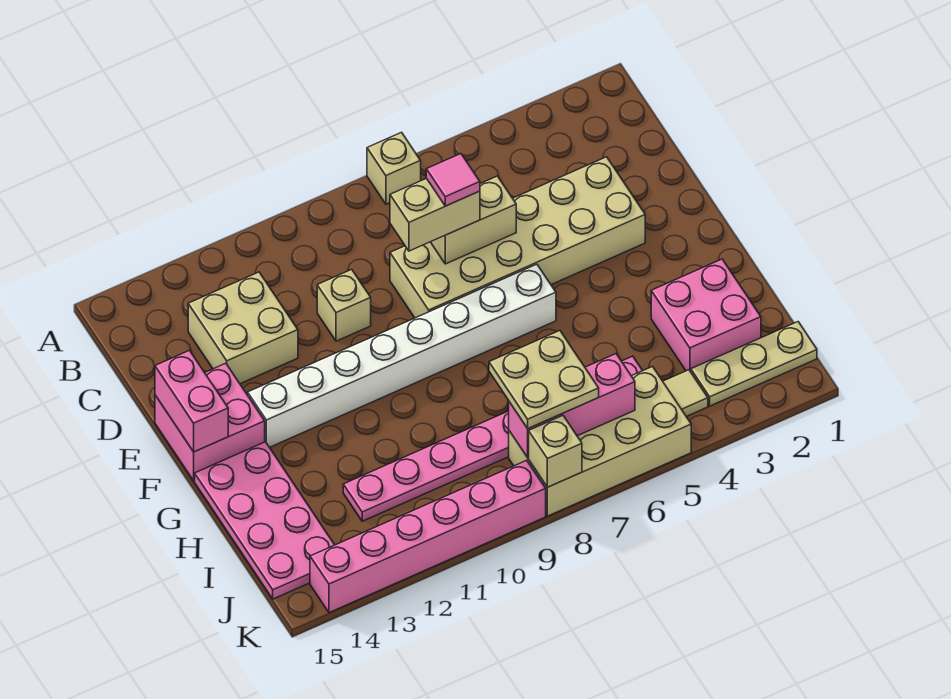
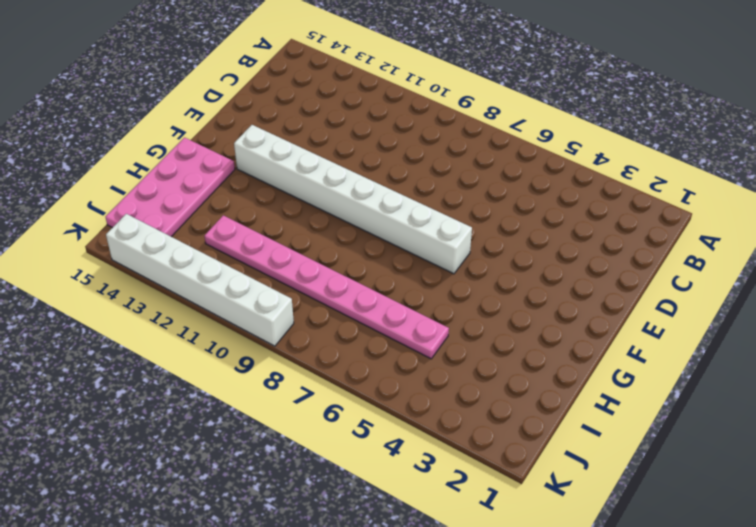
white 1x6 brick [106,214,294,346] -> pink 1x6 brick [310,460,546,613]
none -> tan 1x1 brick [367,132,421,204]
none -> tan 2x2 brick [188,272,298,384]
none -> tan 2x6 brick [390,157,645,318]

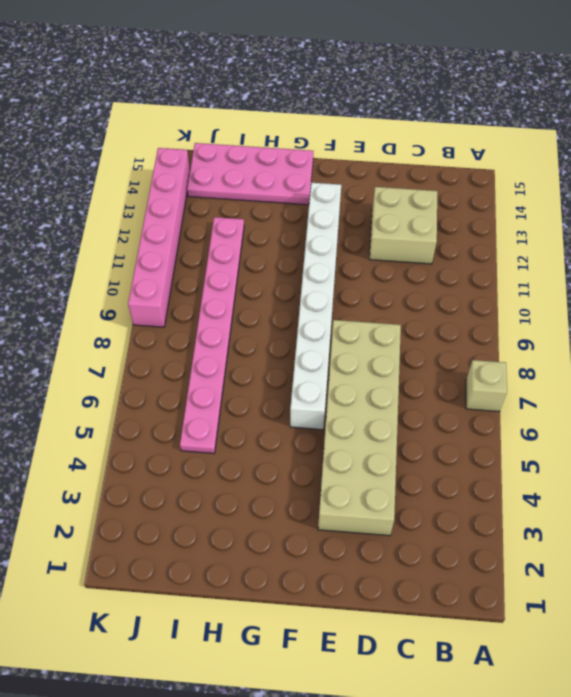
none -> tan 1x1 brick [317,269,371,341]
none -> pink 2x2 brick [155,363,265,481]
none -> pink 2x2 brick [651,259,761,372]

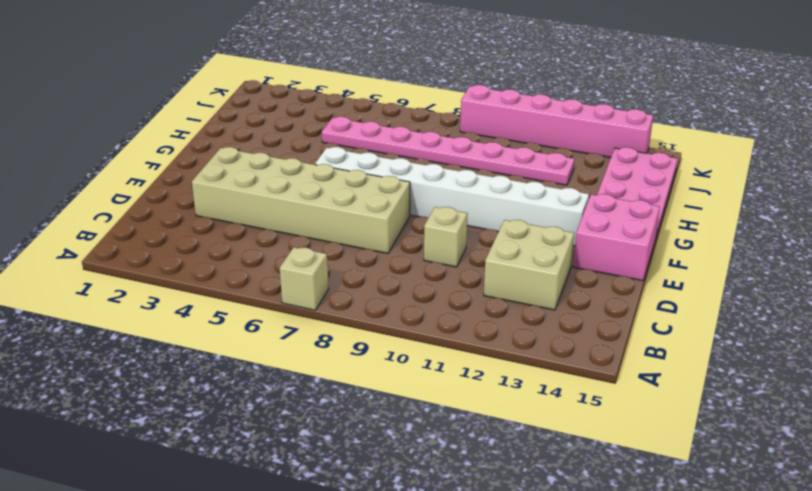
none -> pink 2x2 brick [651,259,761,372]
none -> tan 1x3 plate [691,322,817,406]
none -> tan 1x1 tile [663,370,708,417]

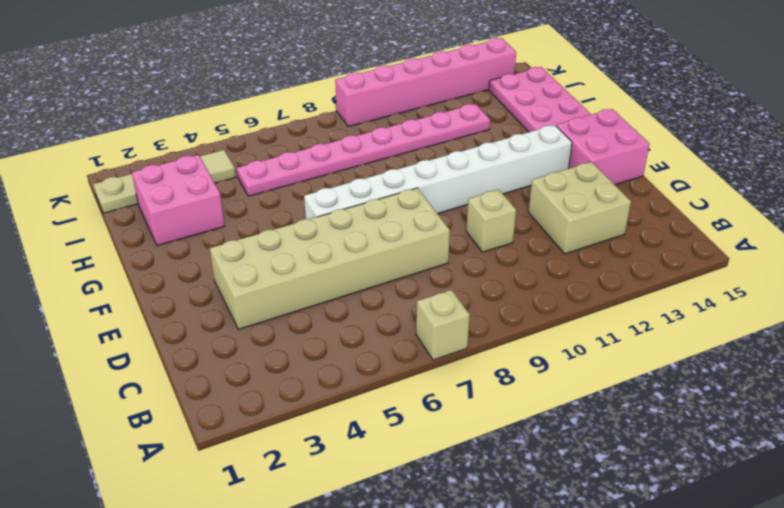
none -> tan 2x4 brick [509,367,691,516]
none -> tan 1x2 brick [431,176,516,264]
none -> pink 1x2 brick [155,350,228,452]

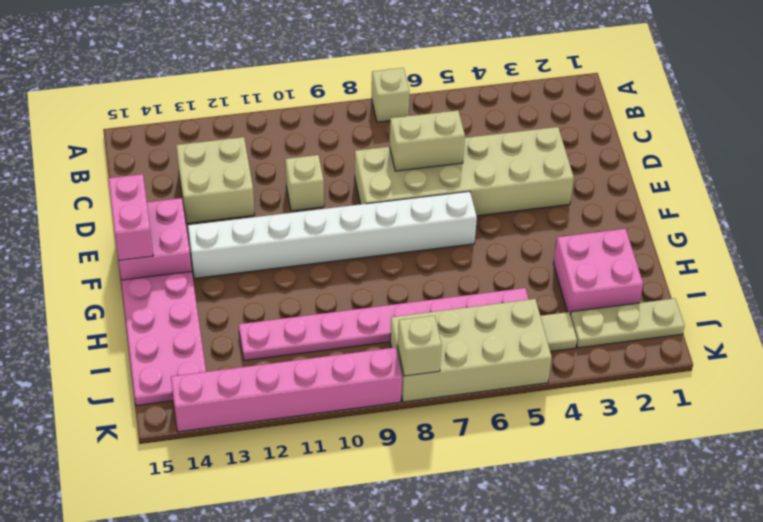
none -> pink 1x3 brick [509,354,635,457]
none -> tan 1x2 brick [390,178,480,251]
none -> tan 2x2 plate [489,331,599,429]

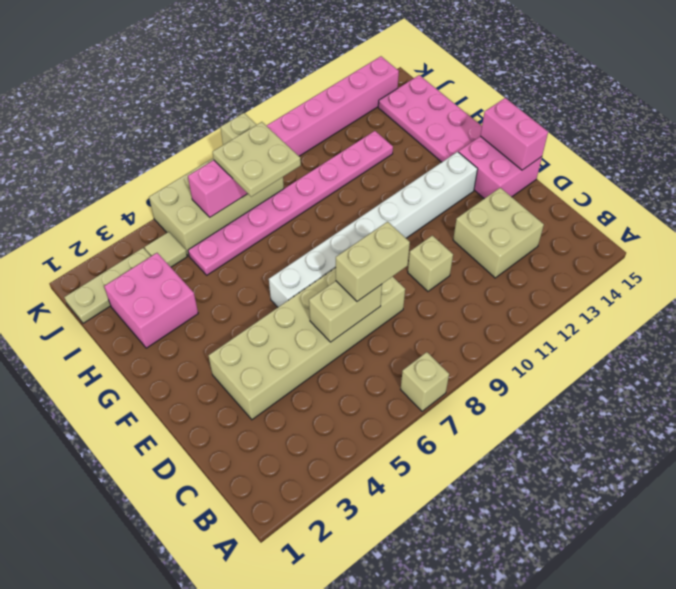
none -> pink 1x1 tile [426,154,480,206]

